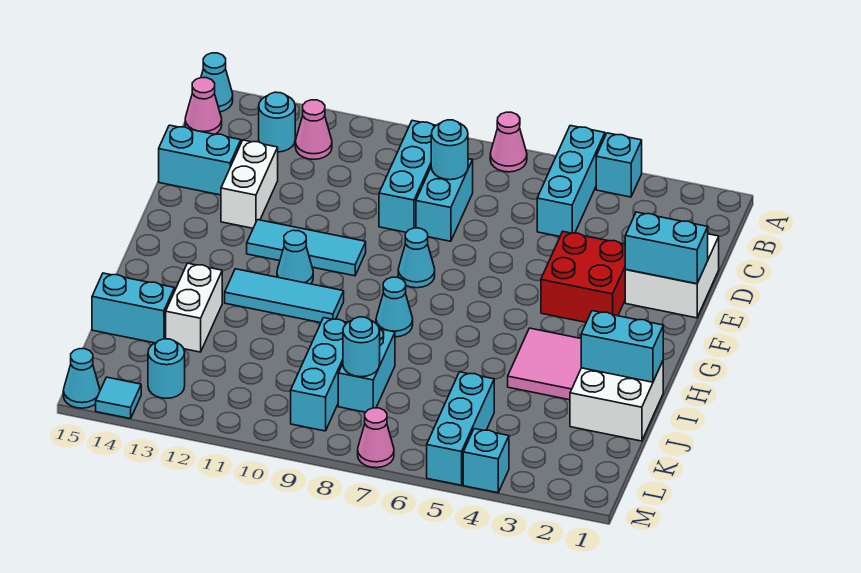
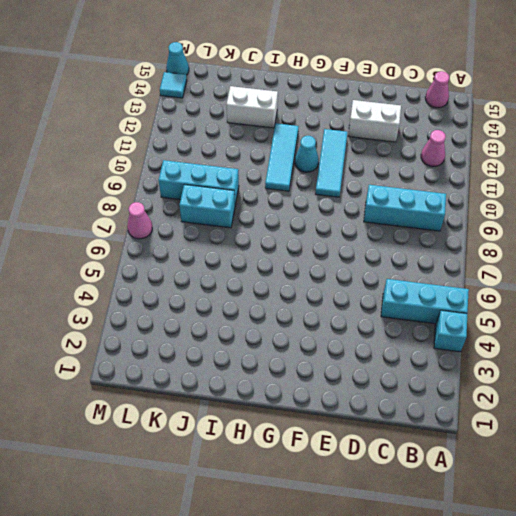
none -> pink 1x1 cone [490,112,527,172]
none -> cyan 1x1 cone [201,53,233,112]
none -> cyan 1x1 round brick [259,92,295,152]
none -> cyan 1x2 brick [416,159,473,241]

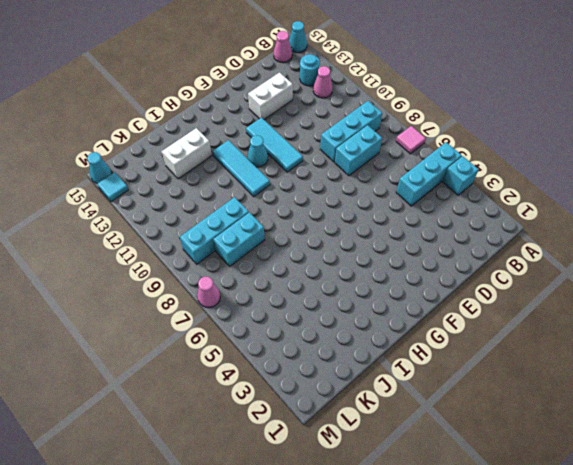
pink 1x1 tile [396,126,426,154] -> pink 1x1 cone [490,112,527,172]
none -> white 2x2 brick [625,234,719,318]
none -> cyan 1x2 brick [159,125,241,195]
none -> red 2x2 brick [541,232,626,322]
none -> cyan 1x1 cone [398,228,435,288]

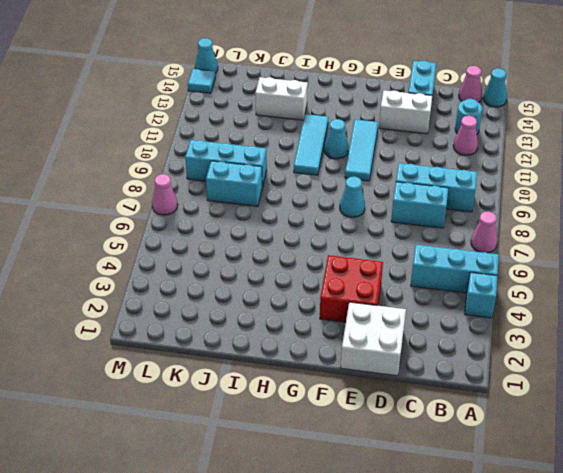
none -> pink 2x2 tile [508,328,581,400]
none -> cyan 1x1 cone [376,277,413,337]
none -> white 2x2 brick [570,361,663,441]
none -> cyan 1x2 brick [92,273,174,343]

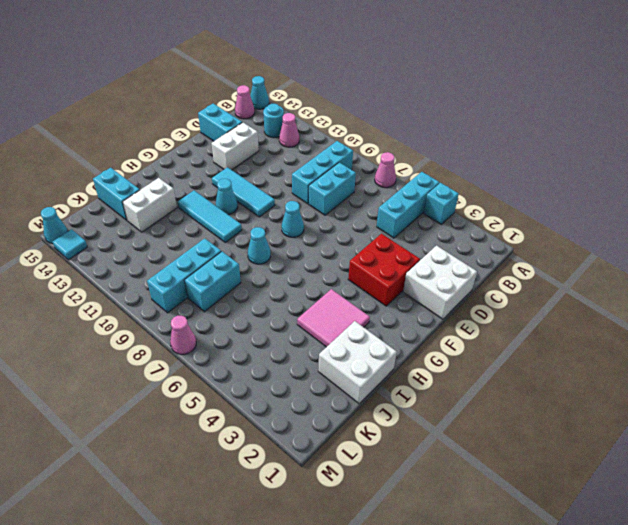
none -> cyan 1x3 brick [427,372,494,485]
none -> cyan 1x1 round brick [148,339,185,398]
none -> cyan 1x1 brick [463,429,509,493]
none -> cyan 1x1 round brick [431,120,468,180]

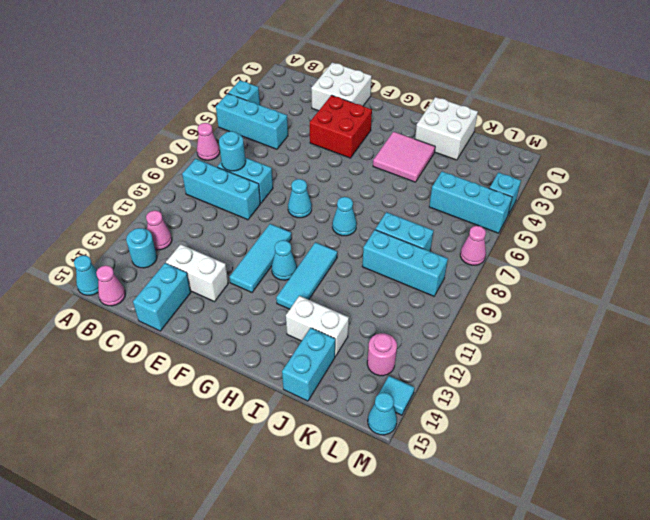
pink 1x1 round brick [367,333,397,376] -> cyan 1x1 round brick [148,339,185,398]
none -> cyan 1x2 brick [625,212,708,284]
none -> cyan 1x2 brick [581,311,663,382]
none -> cyan 1x1 round brick [343,317,380,377]

